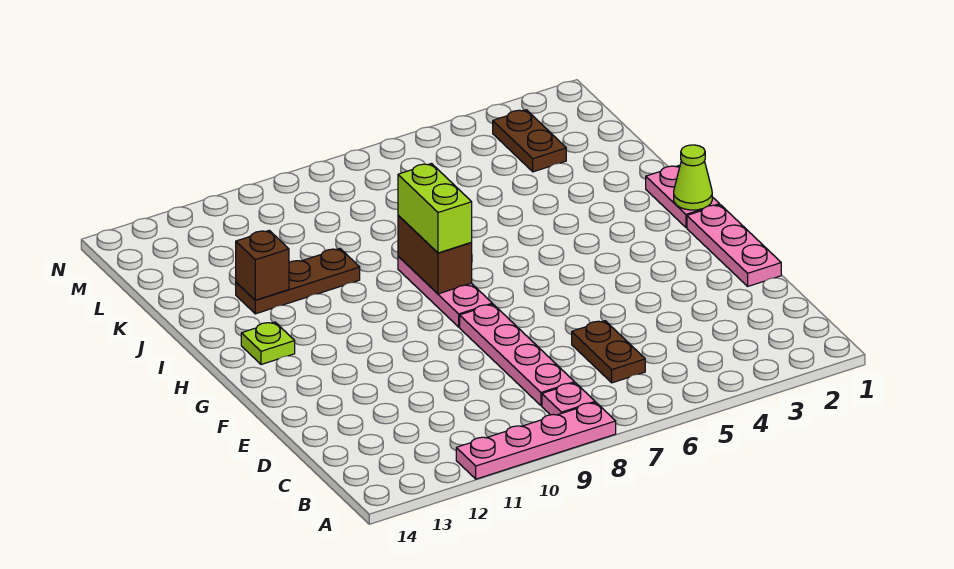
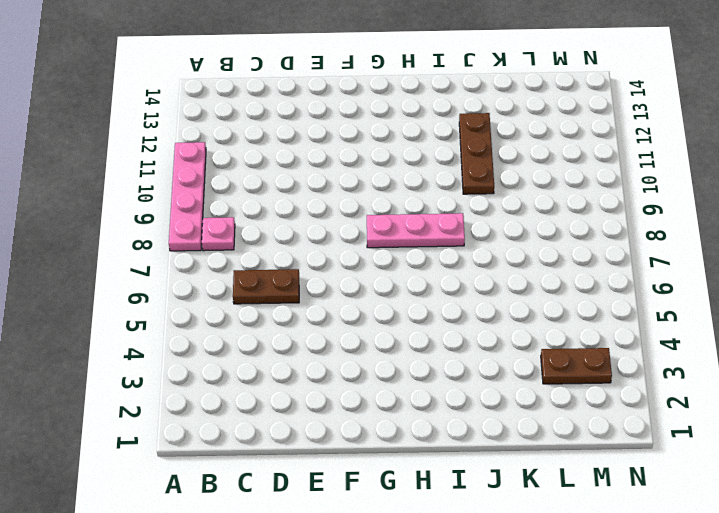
none -> pink 1x4 plate [460,304,575,406]
none -> pink 1x3 plate [687,205,781,286]
none -> pink 1x2 plate [646,165,720,228]

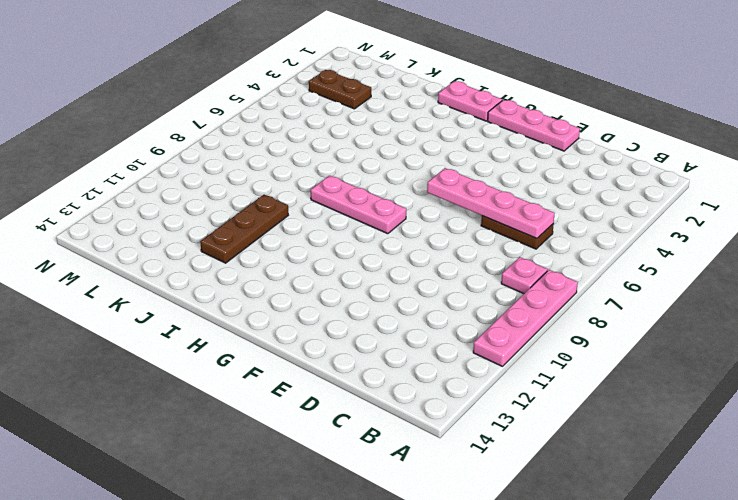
pink 1x4 plate [427,168,555,239] -> pink 1x4 plate moved to [460,304,575,406]
none -> lime 1x1 plate [241,322,295,364]
none -> lime 1x1 cone [674,145,712,210]
none -> brown 1x2 brick [398,215,472,294]

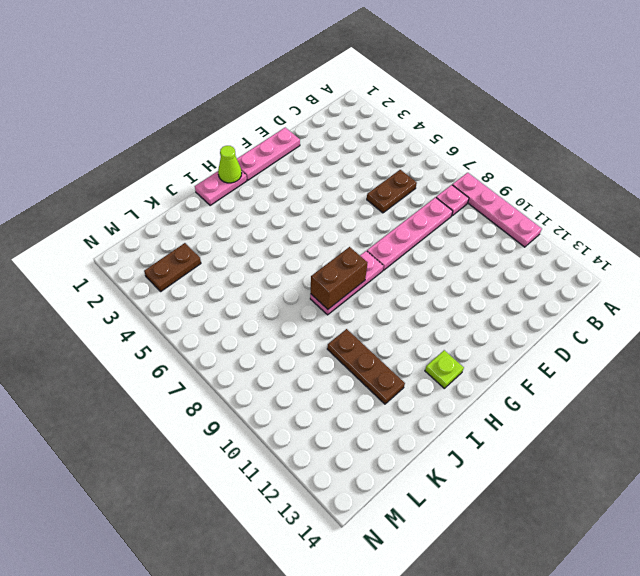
none -> brown 1x1 brick [236,230,289,300]
none -> lime 1x2 brick [398,164,472,253]

